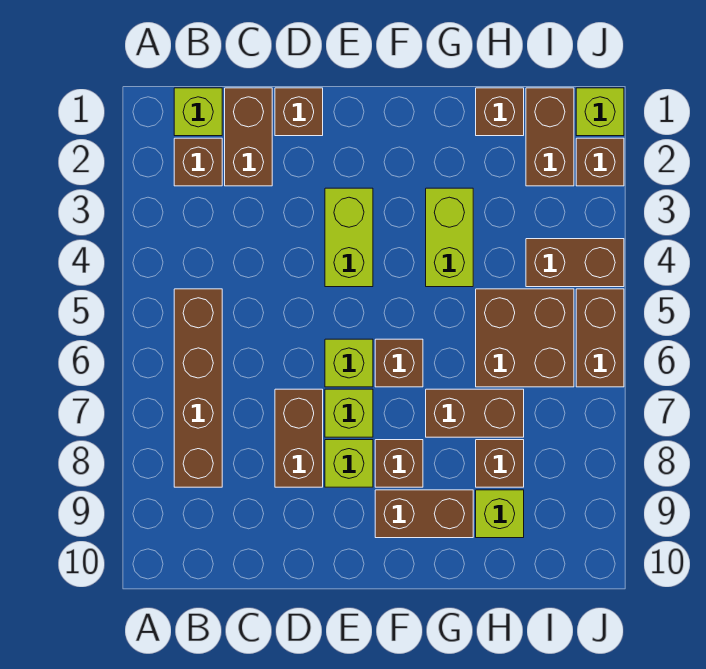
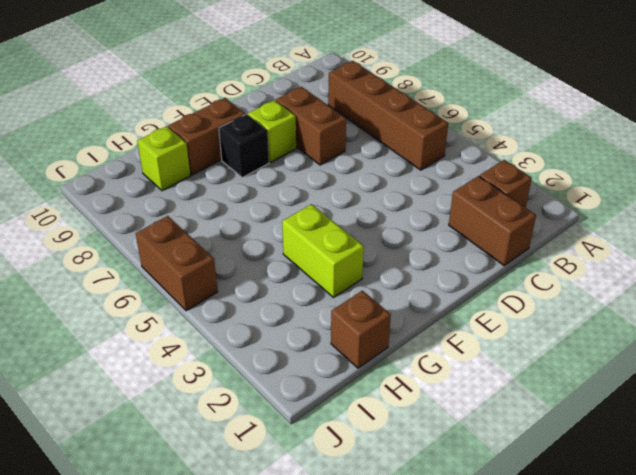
black 1x1 brick [219,114,269,178] -> brown 1x1 brick [375,440,423,487]
none -> lime 1x1 brick [174,88,222,136]
none -> brown 1x1 brick [275,88,323,136]
none -> lime 1x2 brick [325,188,373,287]

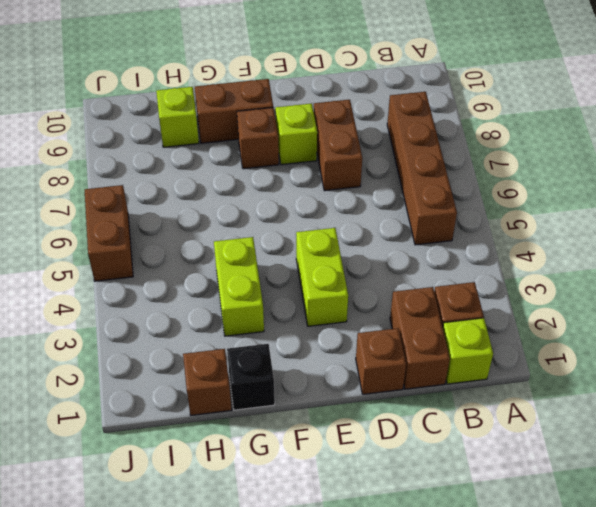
black 1x1 brick [227,344,275,410] -> none
none -> lime 1x1 brick [325,339,373,387]
none -> lime 1x1 brick [325,389,373,437]
none -> brown 1x1 brick [375,339,423,387]

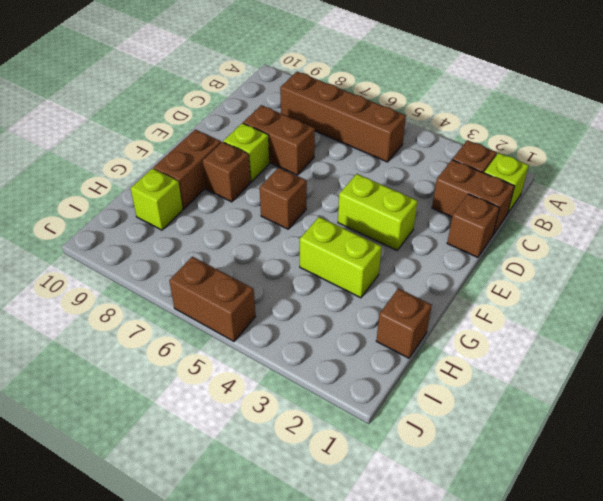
none -> lime 1x1 brick [325,339,373,387]
none -> lime 1x1 brick [325,389,373,437]
none -> brown 1x2 brick [426,389,524,437]

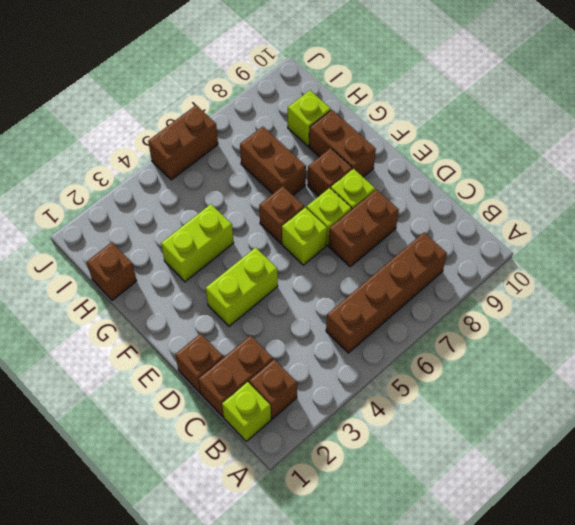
none -> brown 2x2 brick [476,289,574,387]
none -> brown 1x1 brick [476,440,524,487]
none -> brown 1x2 brick [526,88,574,186]

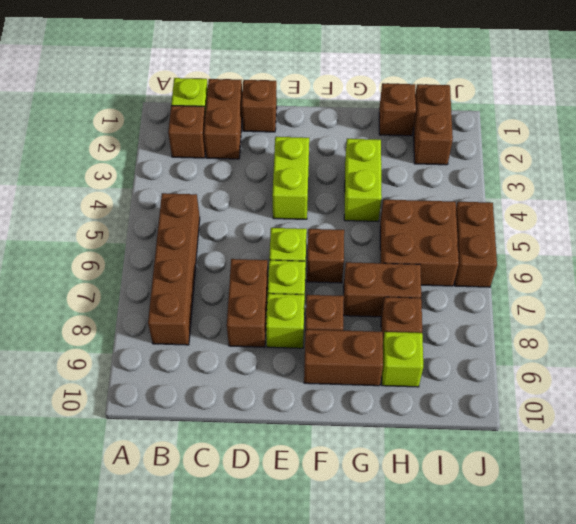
none -> brown 1x2 brick [526,239,624,287]
none -> lime 1x1 brick [576,88,624,136]
none -> brown 1x1 brick [576,138,624,186]

